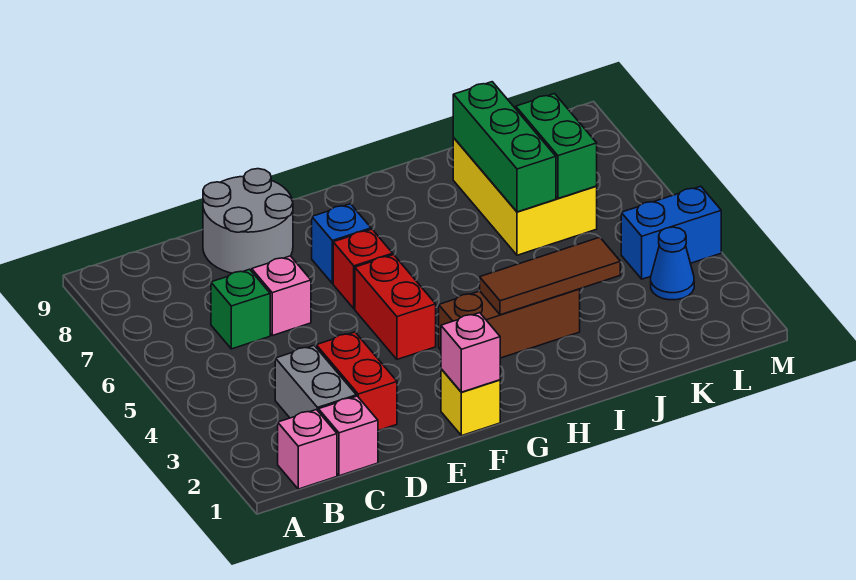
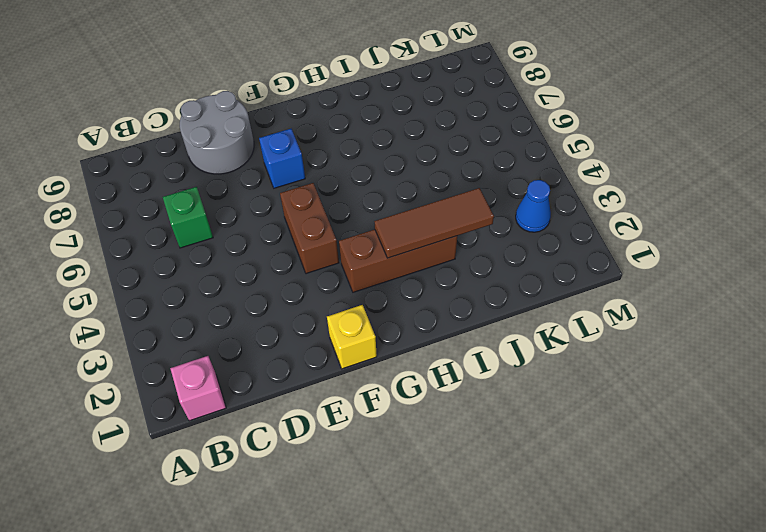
brown 1x2 brick [280,183,339,274] -> red 1x2 brick [355,255,436,359]
none -> pink 1x1 brick [319,396,378,476]
none -> grey 1x2 brick [275,346,356,418]
none -> red 1x2 brick [316,332,397,431]

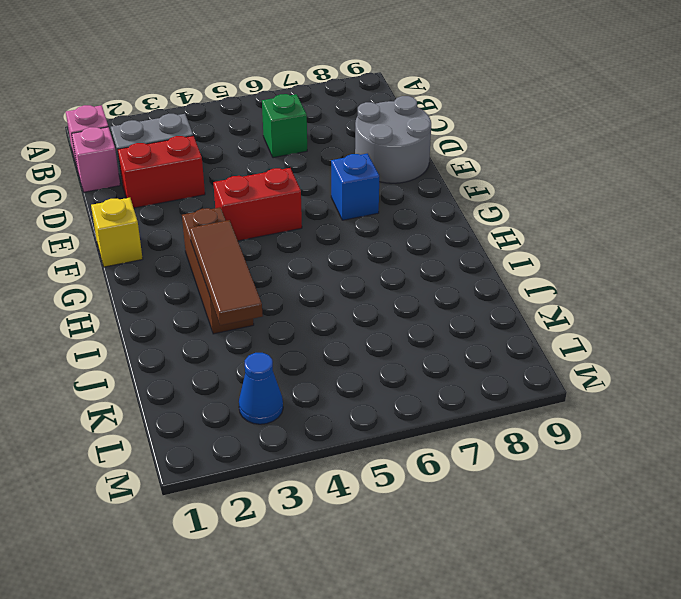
none -> pink 1x1 brick [252,256,311,335]
none -> red 1x1 brick [333,229,393,309]
none -> yellow 2x3 brick [453,138,597,255]

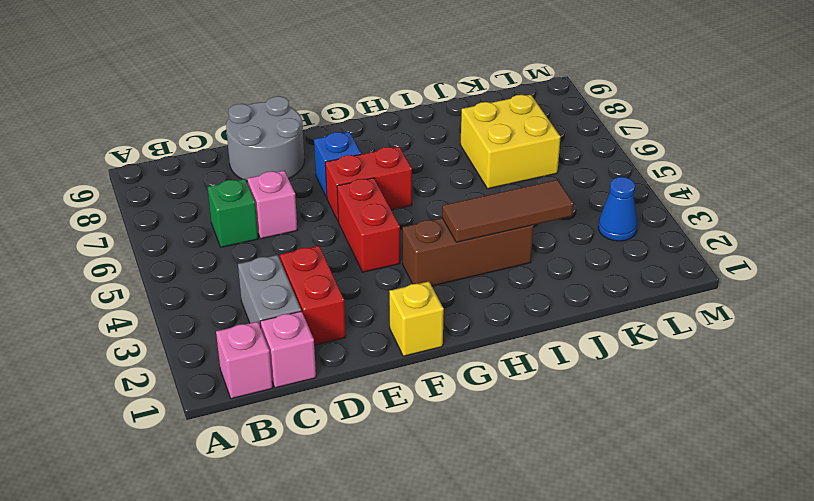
red 1x2 brick [325,147,412,221] -> red 1x1 brick [333,229,393,309]
yellow 2x2 brick [461,95,561,189] -> yellow 2x3 brick [453,138,597,255]
none -> blue 1x2 brick [621,186,721,279]
none -> pink 1x1 brick [441,313,500,392]
none -> green 1x3 brick [453,82,556,212]

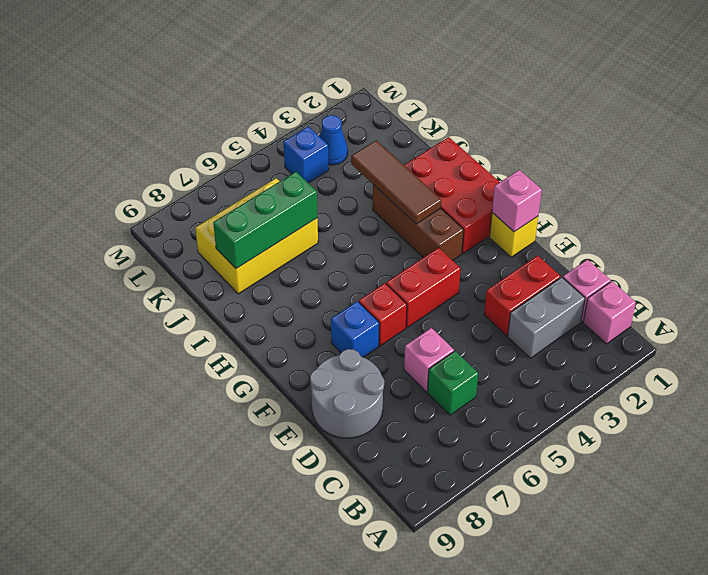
red 2x3 brick [404,137,500,253] -> none
blue 1x1 brick [283,126,329,183] -> blue 1x2 brick [621,186,721,279]
none -> green 1x2 brick [516,94,597,198]

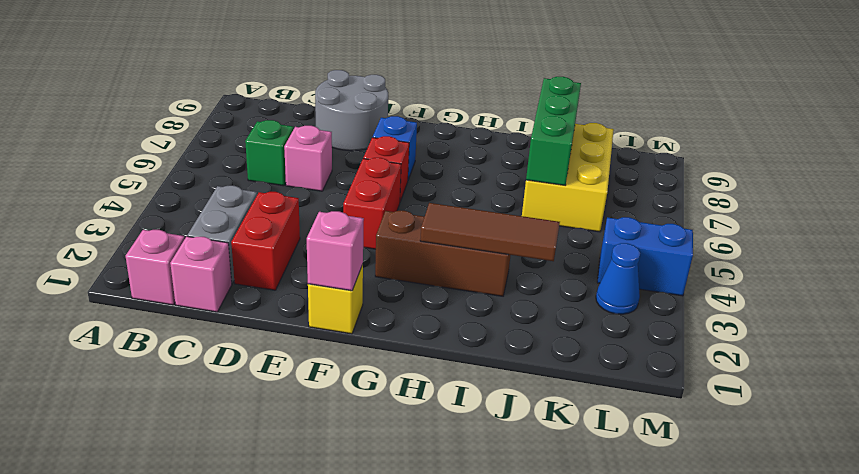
none -> green 1x2 brick [516,94,597,198]

